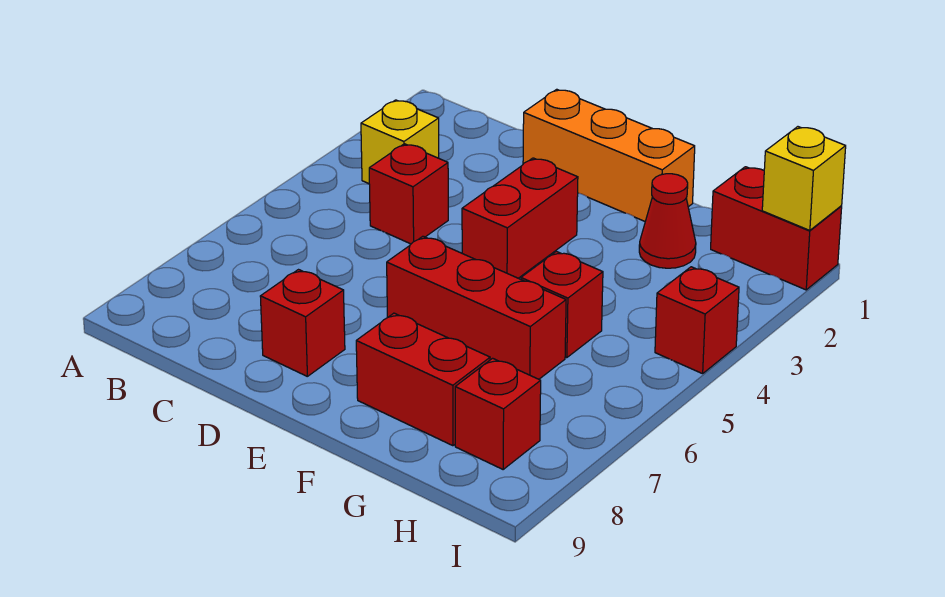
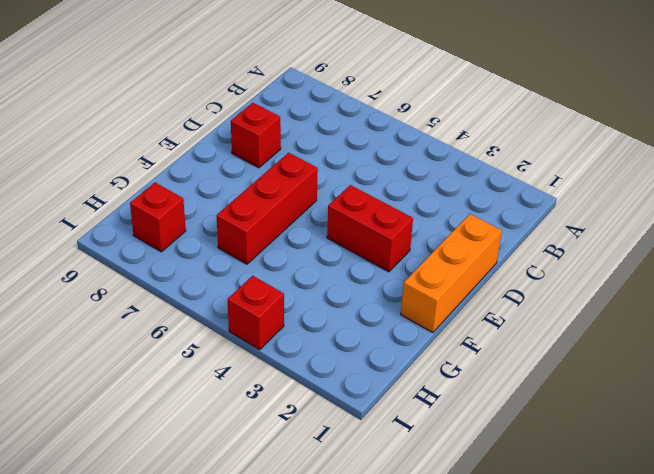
none -> yellow 1x1 brick [361,100,439,184]
none -> red 1x1 brick [369,144,448,244]
none -> red 1x2 brick [356,313,490,446]

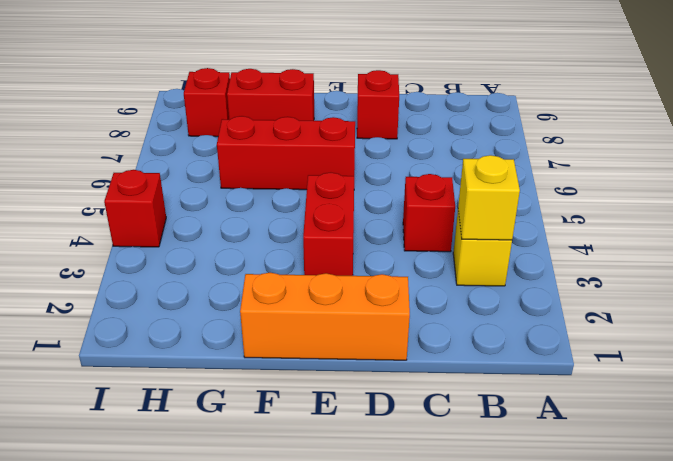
yellow 1x1 brick [458,155,520,240] -> yellow 1x1 brick moved to [762,127,846,230]
none -> red 1x1 cone [639,174,696,268]
none -> red 1x1 brick [521,251,603,358]
none -> red 1x2 brick [711,167,842,290]

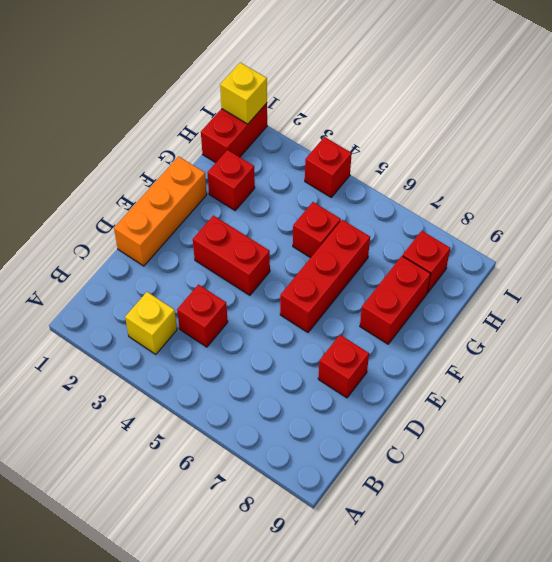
red 1x1 brick [207,150,255,210] -> red 1x1 cone [639,174,696,268]

